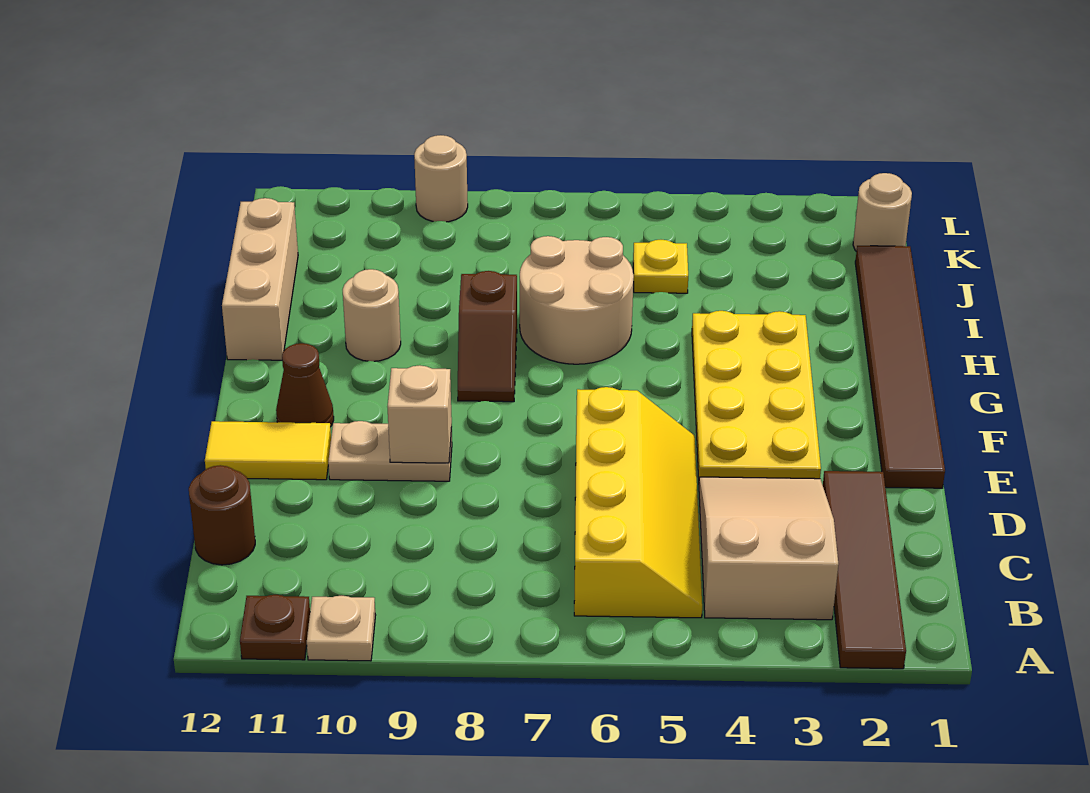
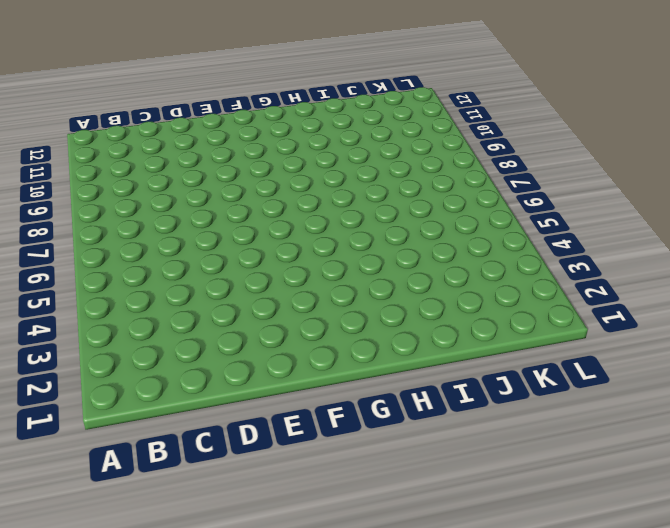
none -> brown 1x4 tile [823,471,906,669]
none -> tan 1x1 plate [307,596,376,661]
none -> brown 1x1 plate [240,595,310,660]

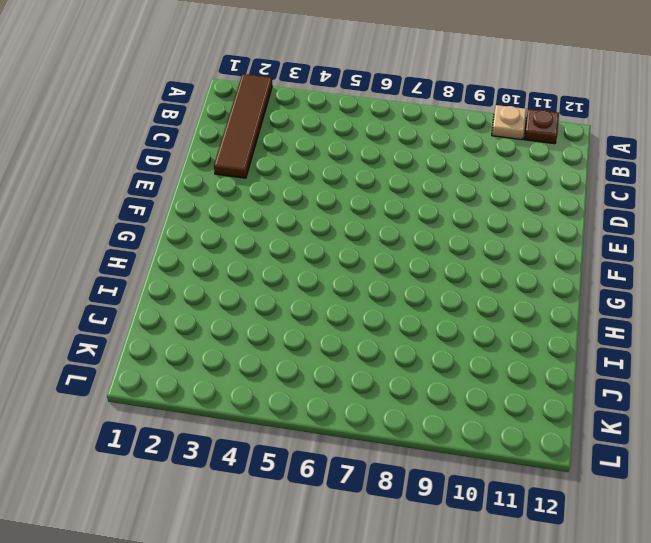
none -> tan 2x3 slope [699,477,839,620]
none -> yellow 2x4 slope [574,387,702,618]
none -> brown 1x1 round brick [189,465,255,565]

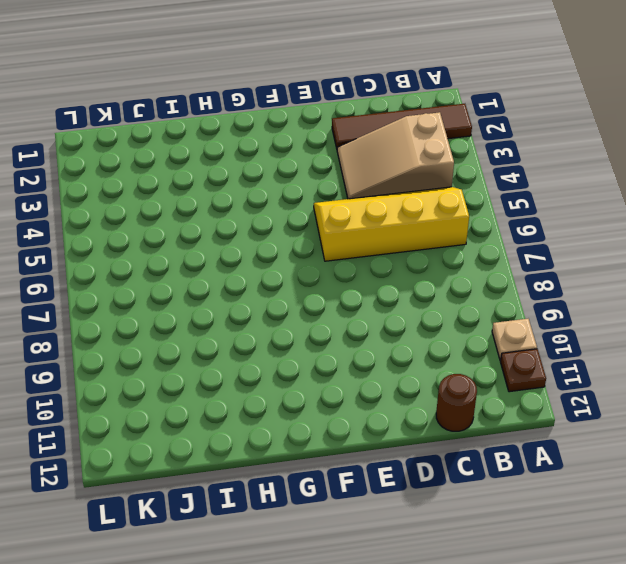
none -> brown 1x6 tile [855,246,945,488]
none -> yellow 2x4 plate [692,311,821,479]
none -> tan 1x2 plate [328,421,452,481]

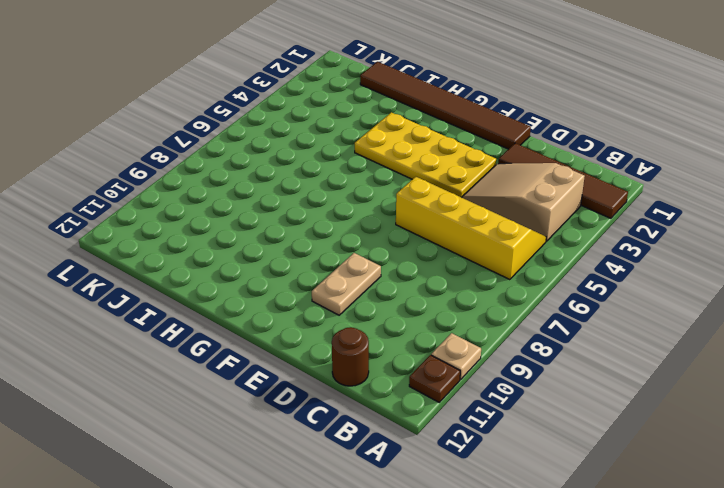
none -> yellow 1x2 tile [205,421,331,480]
none -> brown 1x1 cone [276,343,334,427]
none -> brown 1x2 slope [457,271,517,402]

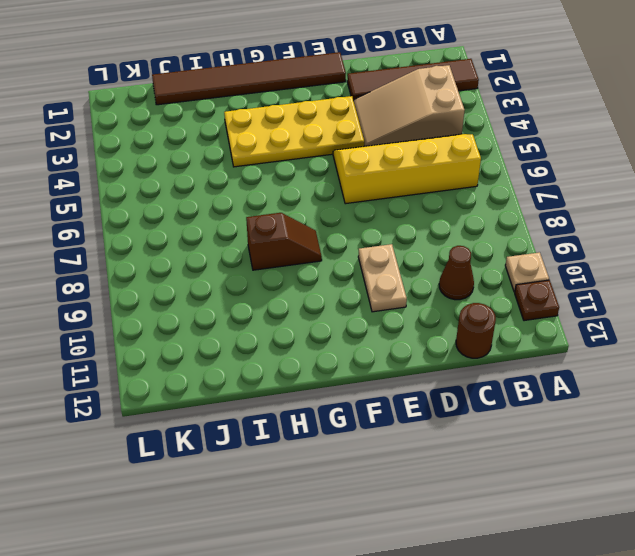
brown 1x1 cone [439,246,474,300] -> brown 1x1 cone moved to [276,343,334,427]
none -> yellow 1x2 tile [205,421,331,480]
none -> tan 2x2 round brick [520,236,634,364]
none -> tan 1x1 round brick [343,269,401,361]

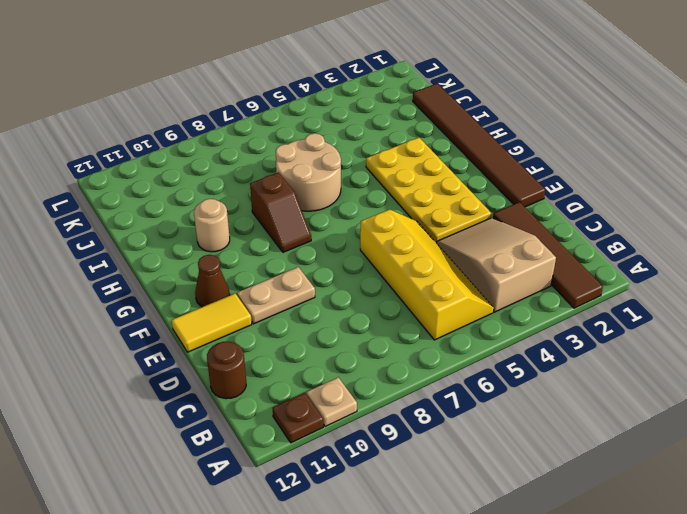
none -> tan 1x3 brick [222,198,298,360]
none -> yellow 1x1 plate [633,240,688,293]
none -> tan 1x1 round brick [853,173,912,251]

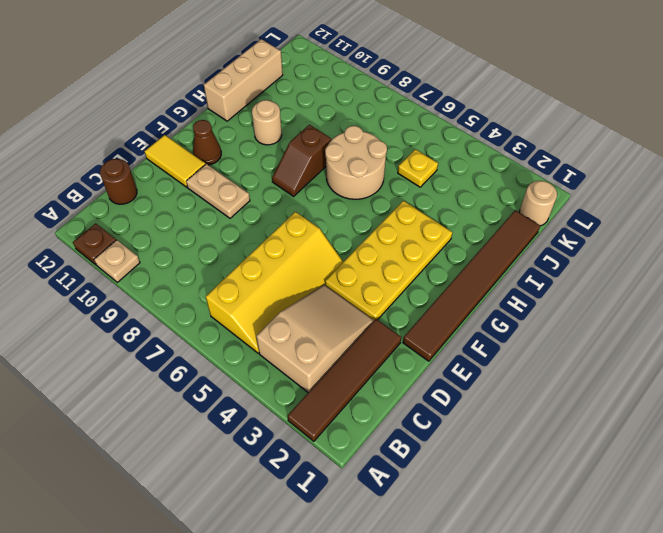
none -> tan 1x1 round brick [414,135,468,222]
none -> tan 1x1 brick [388,365,452,463]

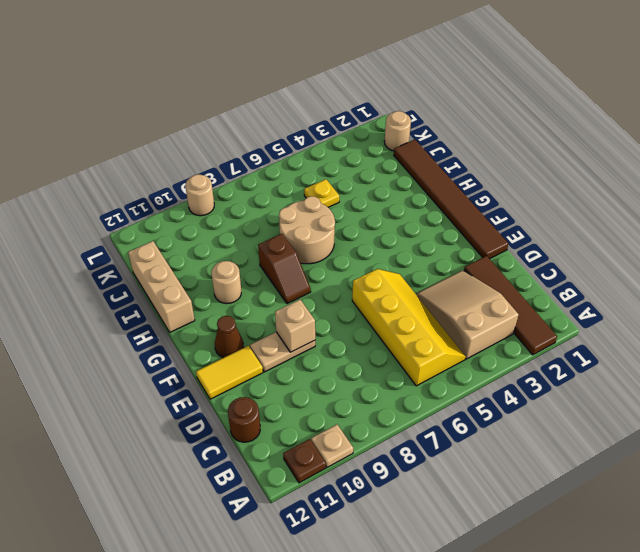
none -> yellow 2x4 plate [692,311,821,479]

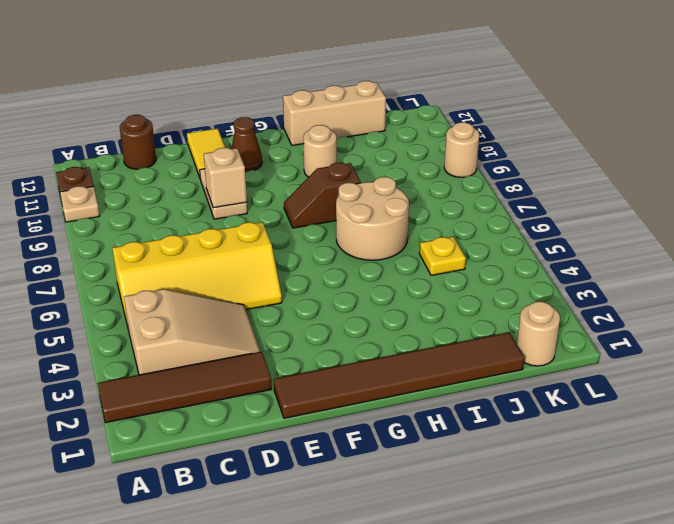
none -> yellow 2x4 plate [692,311,821,479]

